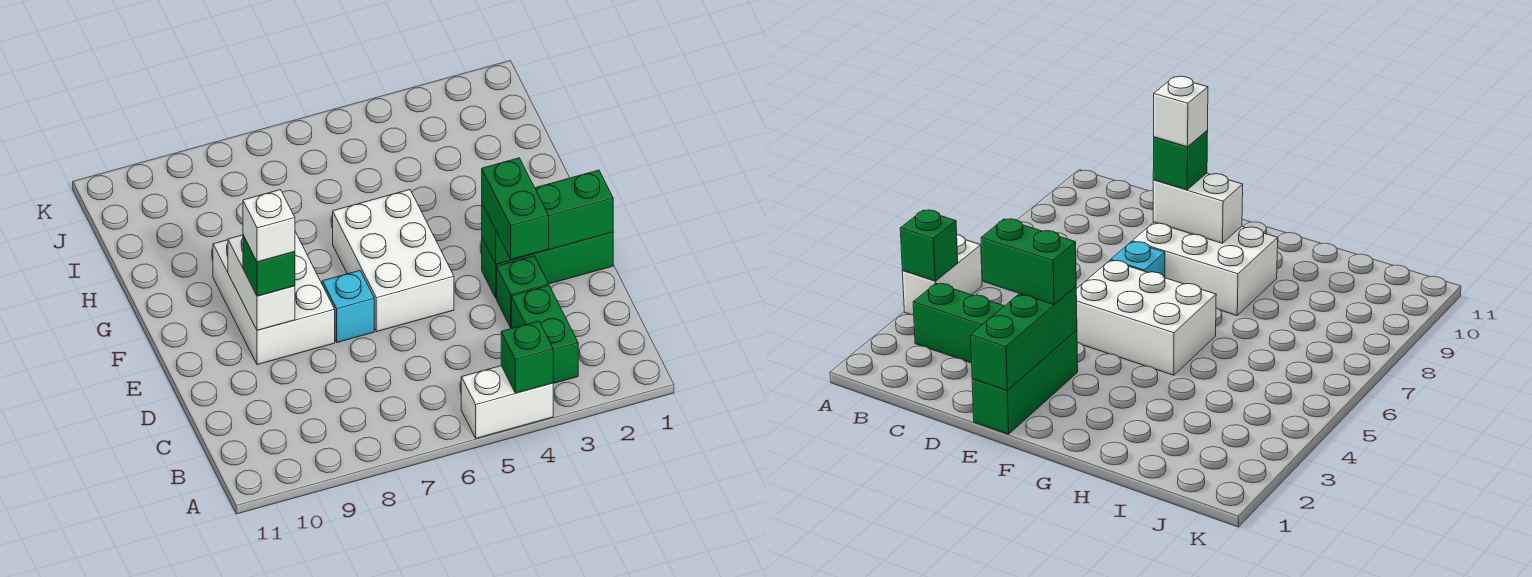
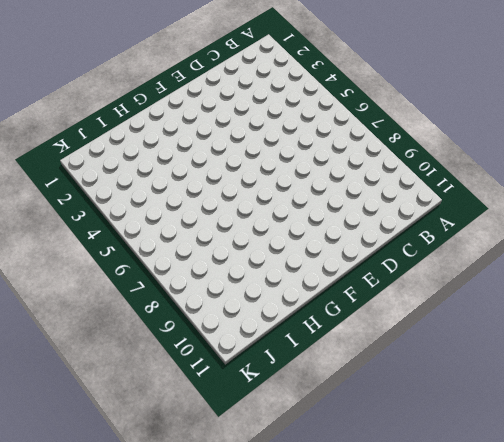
none -> white 1x2 brick [461,366,553,438]
none -> green 1x2 brick [511,285,578,384]
none -> green 1x1 brick [497,256,549,328]

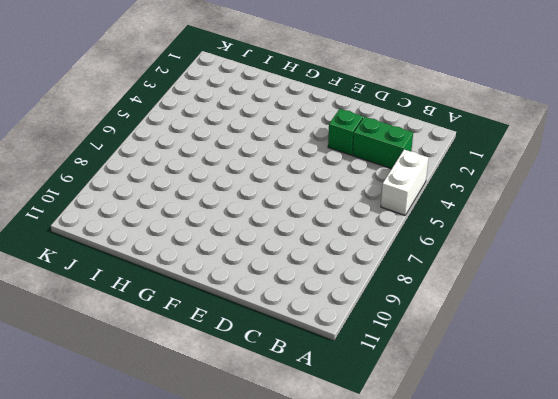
none -> green 1x3 brick [482,232,613,299]
none -> white 2x3 brick [333,190,454,332]
none -> cyan 1x1 brick [322,271,374,342]

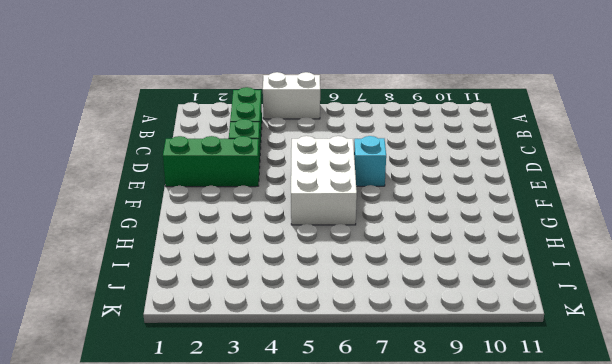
none -> white 2x3 brick [213,232,335,365]
none -> green 1x1 brick [501,321,553,393]
none -> green 1x3 brick [482,170,613,264]

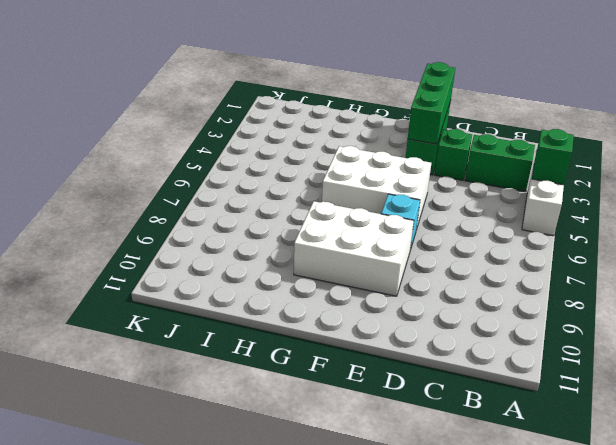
none -> white 1x2 brick [228,235,295,330]
none -> green 1x2 brick [482,158,549,259]
none -> green 1x1 brick [243,235,295,296]

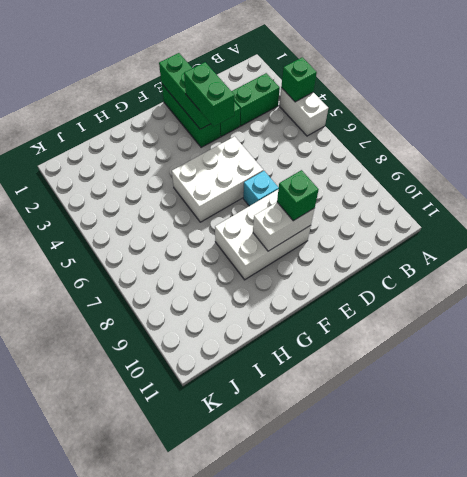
green 1x2 brick [184,62,235,127] -> green 1x2 brick turned to [482,158,549,259]
none -> white 1x1 brick [243,190,295,262]

